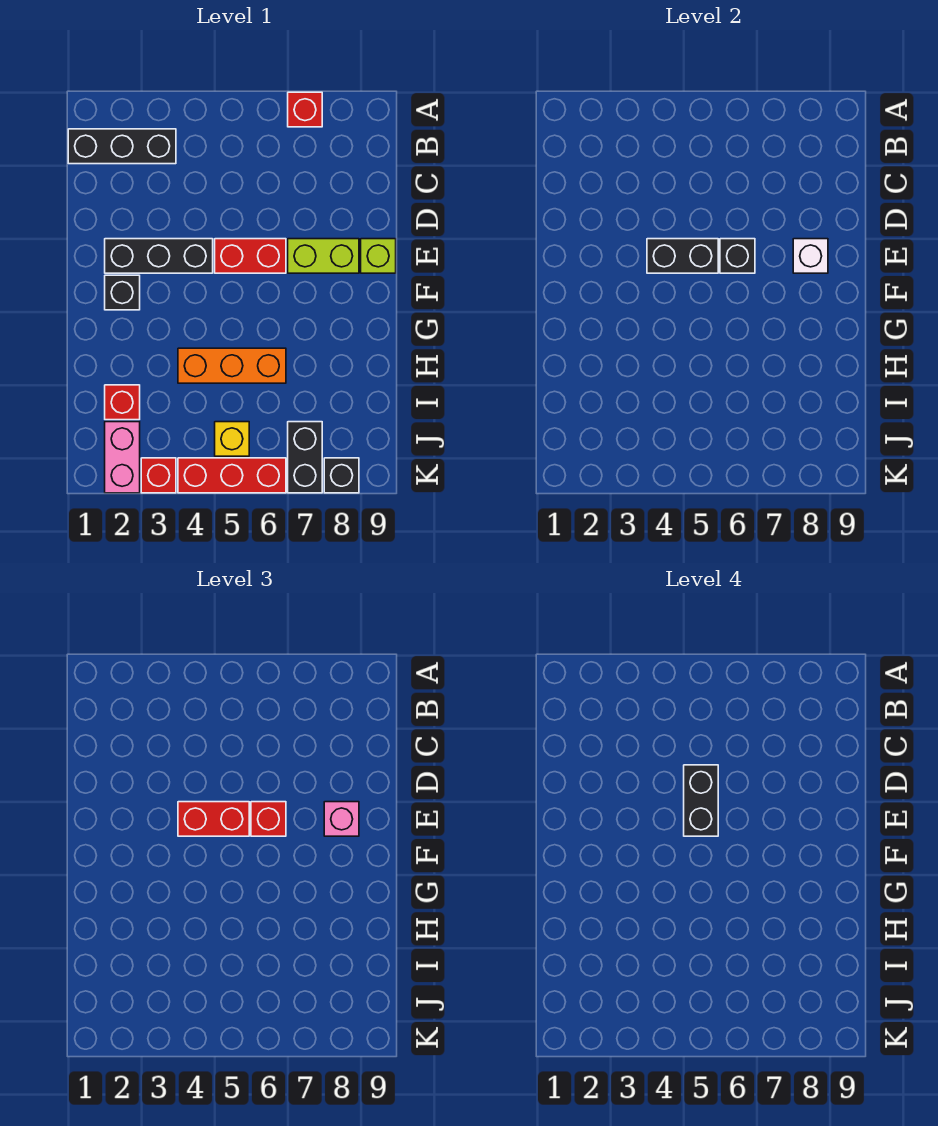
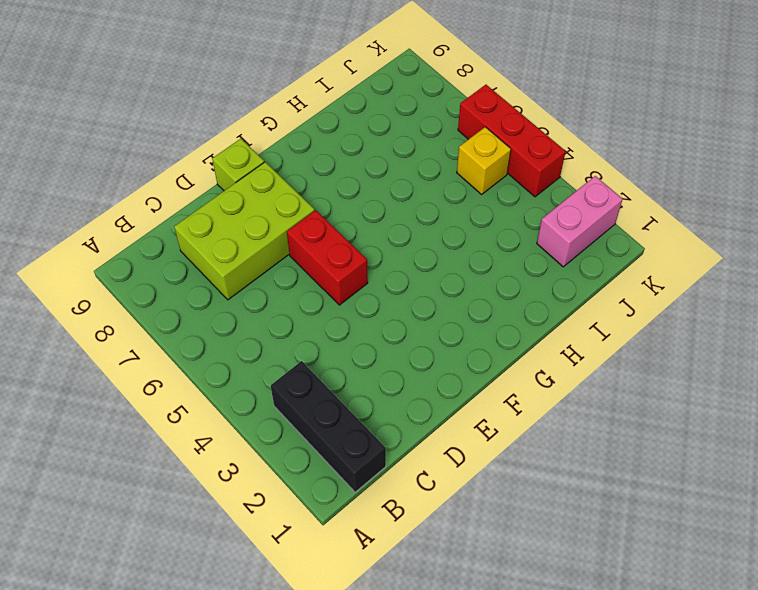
lime 2x3 brick [174,162,315,300] -> lime 1x2 brick [288,239,359,273]
none -> red 1x1 brick [288,92,322,127]
none -> black 1x3 brick [105,239,213,273]
none -> black 1x1 brick [105,275,140,310]

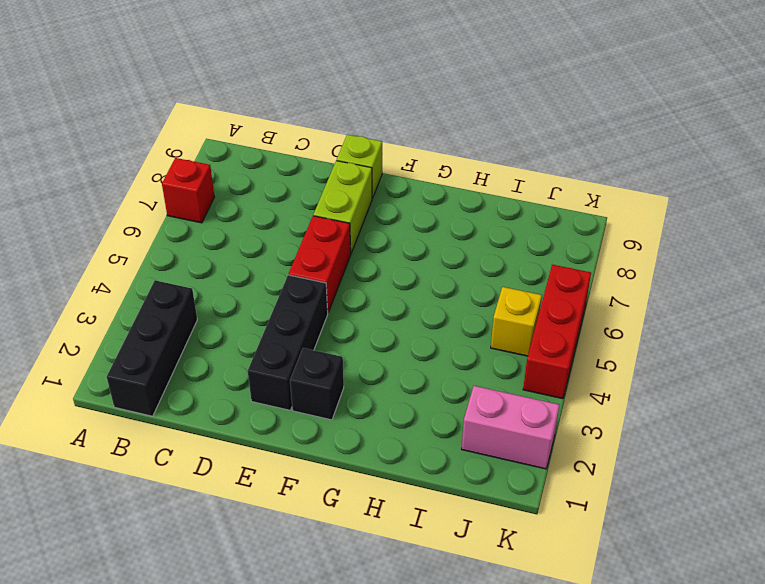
none -> orange 1x3 brick [178,348,286,383]
none -> red 1x1 brick [105,385,140,420]
none -> black 1x2 brick [288,422,322,493]

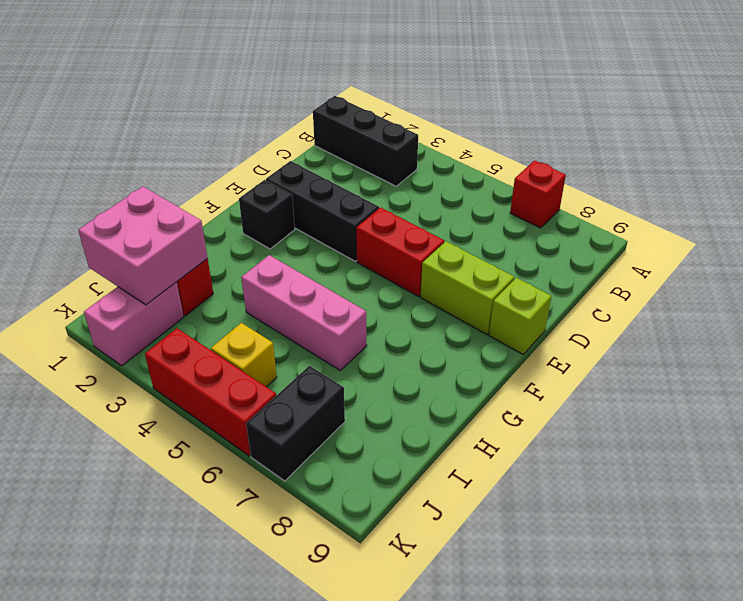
pink 1x3 brick [241,255,367,370] -> orange 1x3 brick [178,348,286,383]
pink 2x2 brick [78,187,207,305] -> none
none -> red 1x1 brick [141,458,176,493]
none -> black 1x1 brick [324,458,359,493]
none -> black 1x2 brick [647,239,718,273]

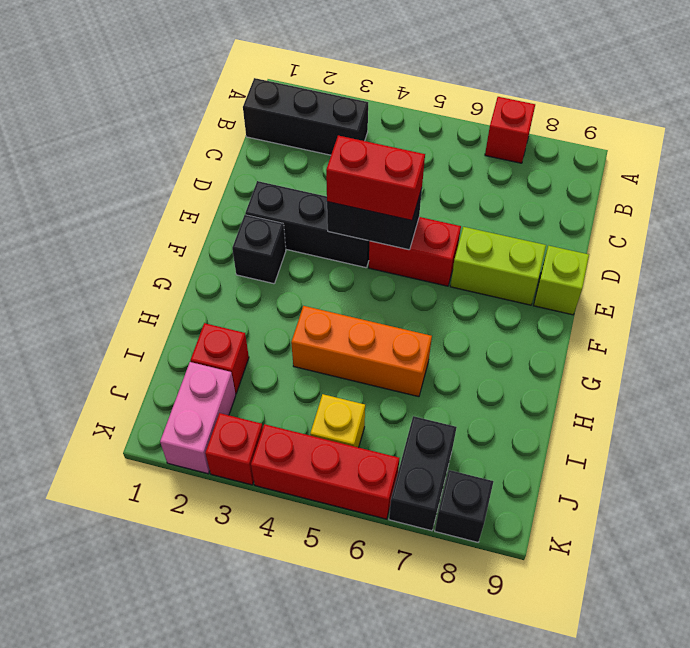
none -> black 1x1 brick [720,239,755,273]
none -> white 1x1 brick [793,239,828,273]
none -> red 1x1 brick [251,802,286,836]

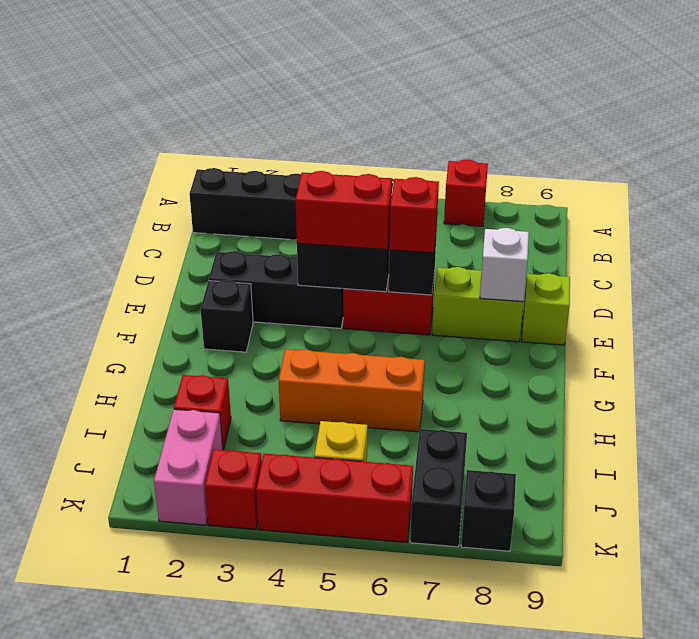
none -> pink 1x1 brick [324,802,359,836]
none -> black 1x2 brick [684,765,718,836]

